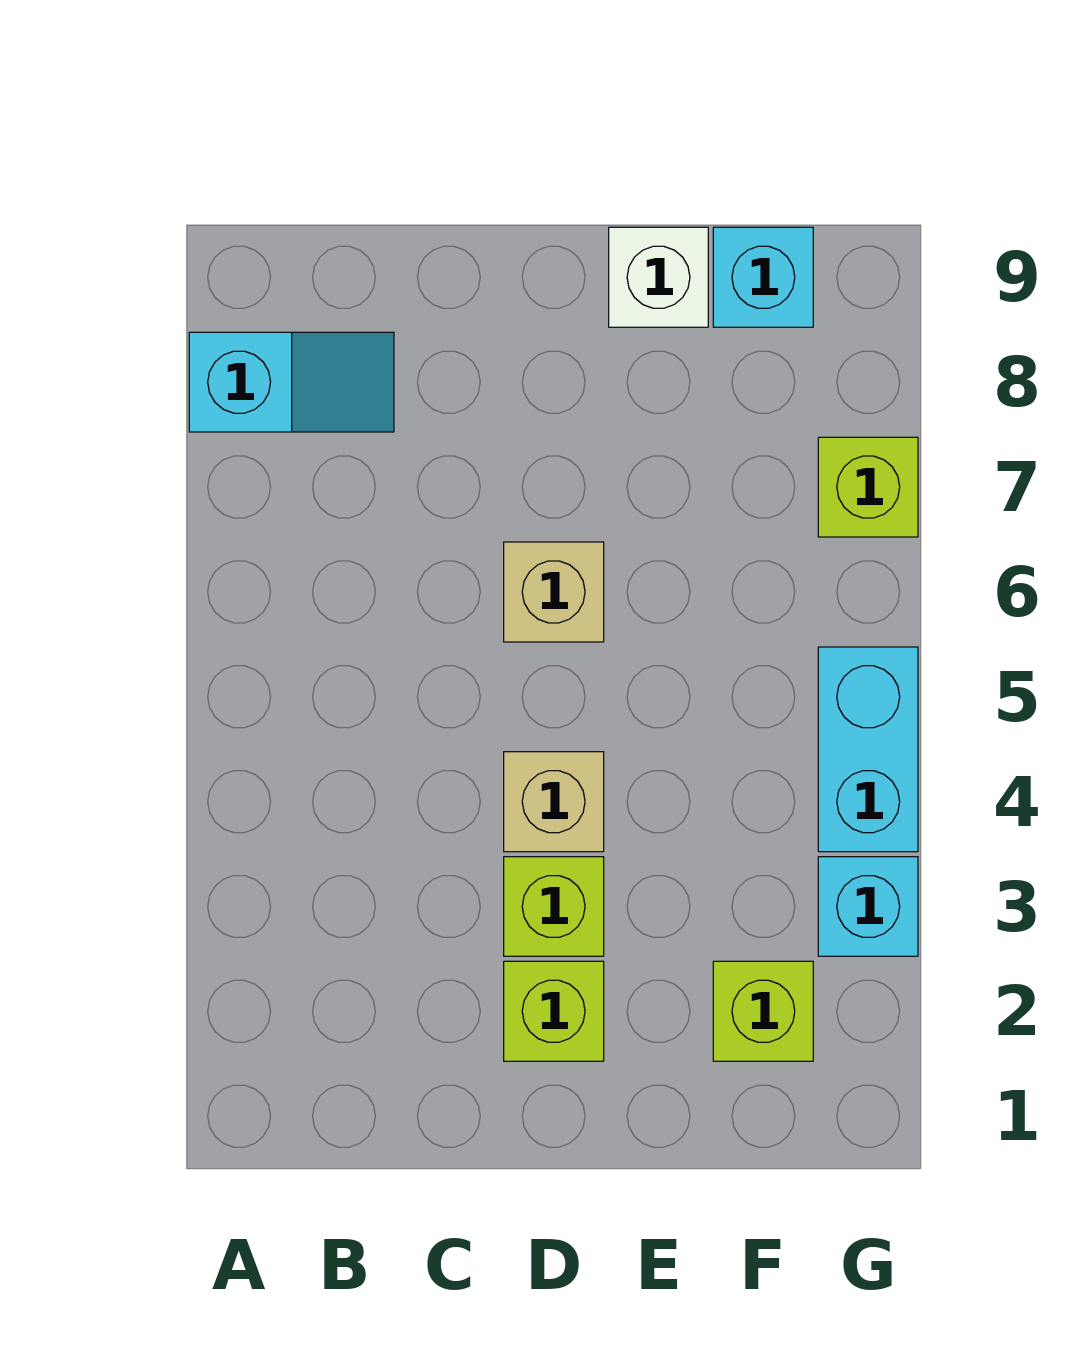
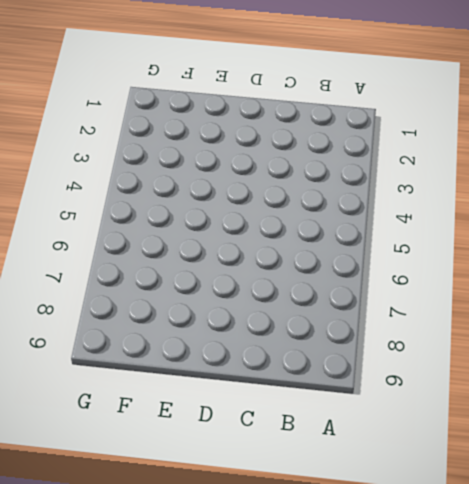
none -> cyan 1x2 slope [189,332,394,432]
none -> lime 1x1 brick [504,961,604,1061]

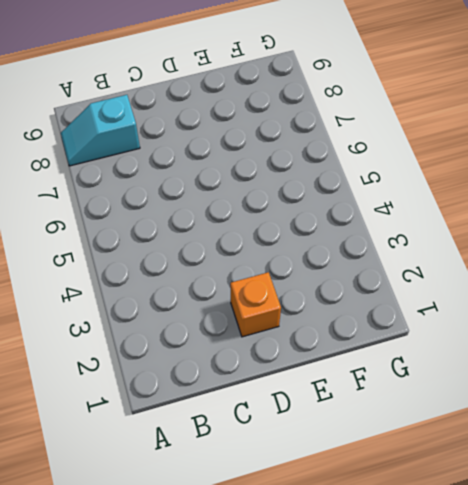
cyan 1x2 slope [61,95,140,166] -> cyan 1x2 slope turned to [189,332,394,432]
orange 1x1 brick [230,272,281,337] -> lime 1x1 brick [504,961,604,1061]
none -> lime 1x1 brick [504,857,604,956]
none -> tan 1x1 brick [504,752,604,852]

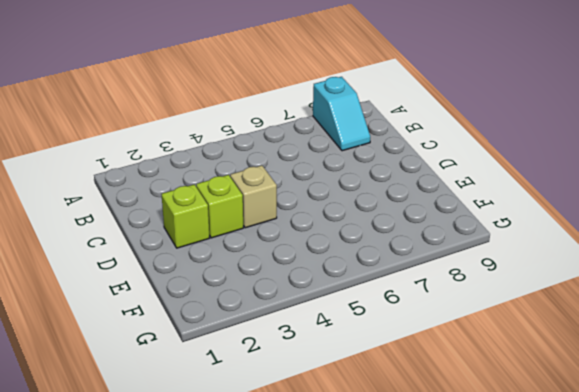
none -> tan 1x1 brick [504,542,604,642]
none -> white 1x1 brick [609,227,708,327]

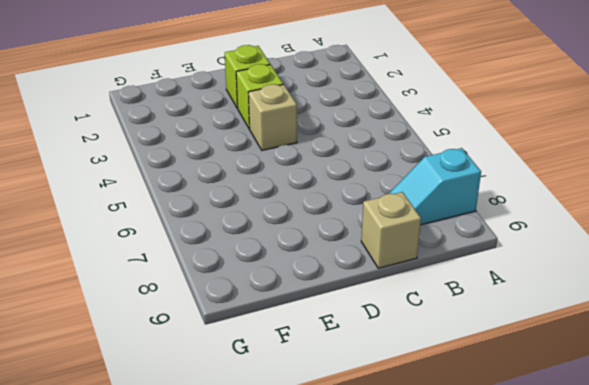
tan 1x1 brick [361,192,421,268] -> tan 1x1 brick moved to [504,542,604,642]
none -> white 1x1 brick [609,227,708,327]
none -> lime 1x1 brick [713,961,813,1061]

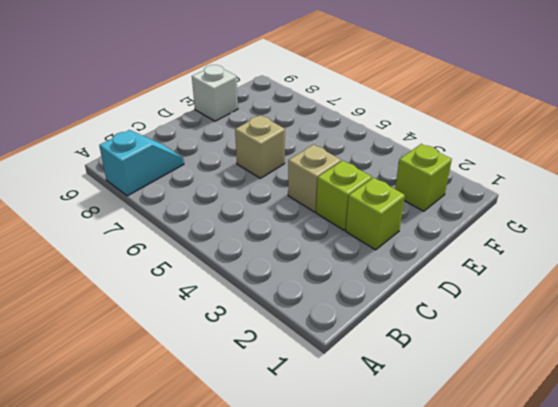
none -> cyan 1x1 brick [713,227,813,327]
none -> cyan 1x1 brick [818,857,918,956]

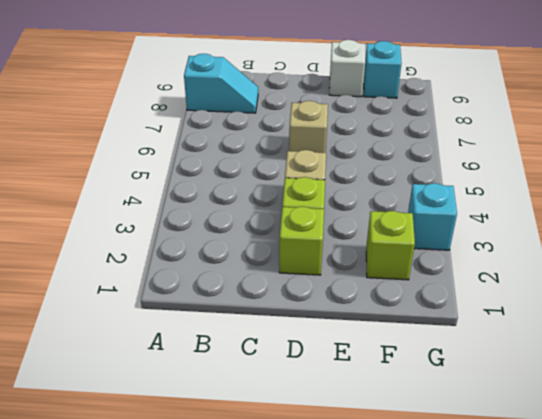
none -> cyan 1x2 brick [818,647,918,852]
none -> lime 1x1 brick [818,437,918,537]

